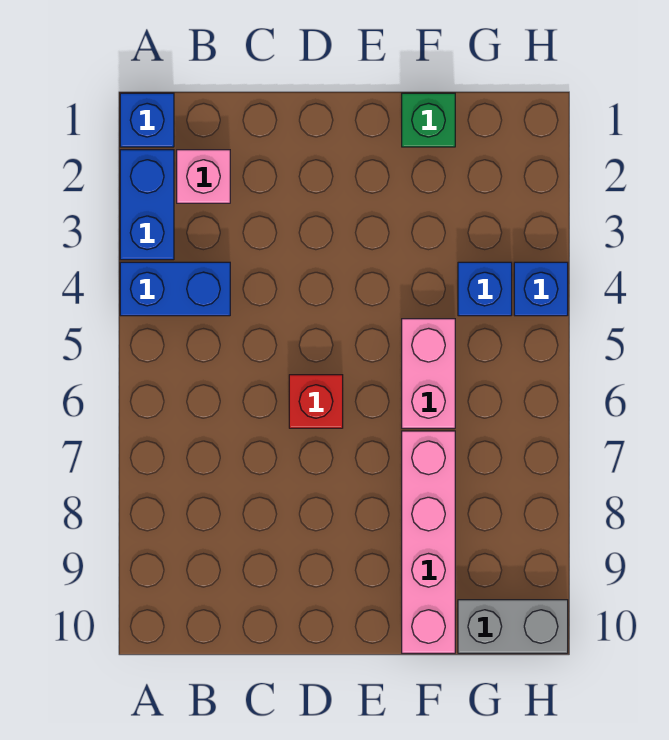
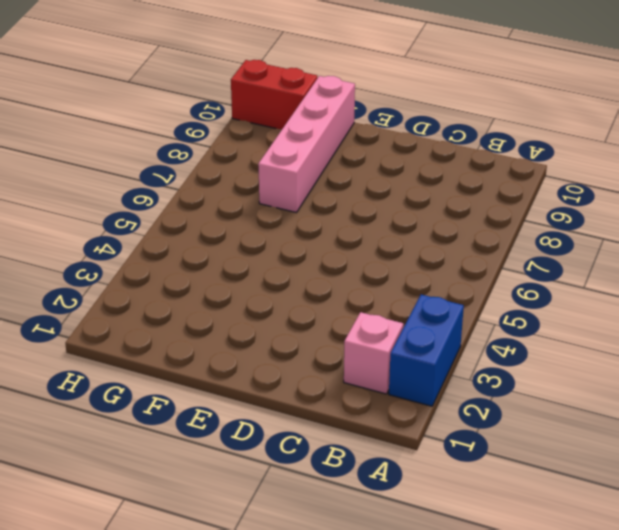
red 1x2 brick [231,60,317,129] -> grey 1x2 brick [458,600,568,653]
none -> blue 1x1 brick [120,93,174,147]
none -> blue 1x2 brick [120,262,230,316]

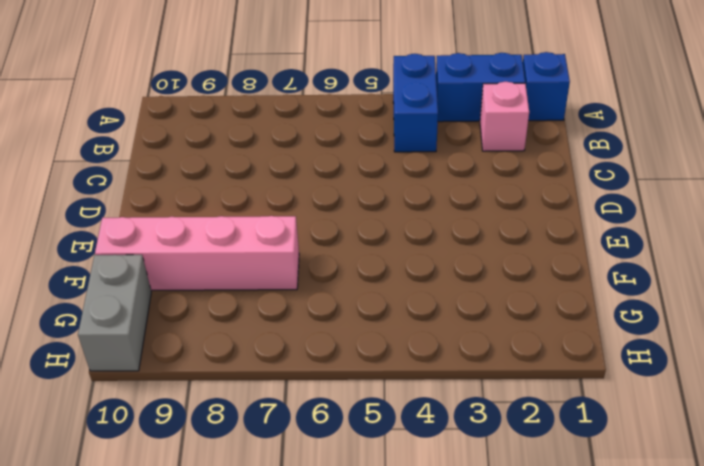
none -> red 1x1 brick [289,375,343,428]
none -> green 1x1 brick [402,93,455,147]

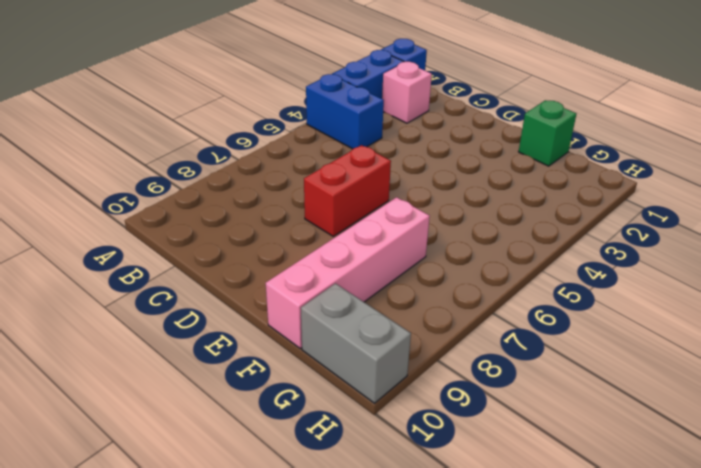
red 1x2 brick [304,145,391,236] -> red 1x1 brick [289,375,343,428]
none -> pink 1x2 brick [402,319,455,428]
none -> blue 1x1 brick [458,262,512,316]

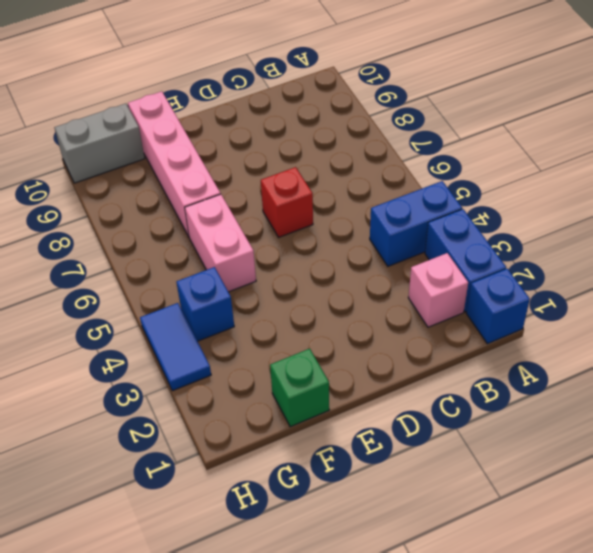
blue 1x2 tile [140,303,211,391] -> blue 1x1 brick [514,262,568,316]

